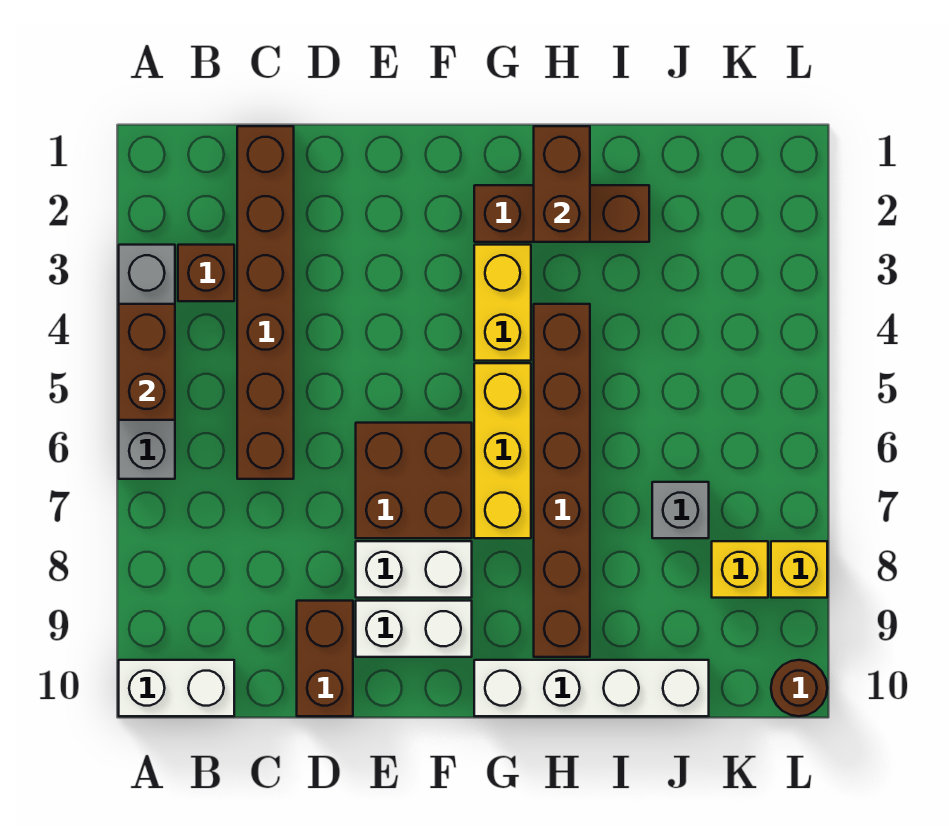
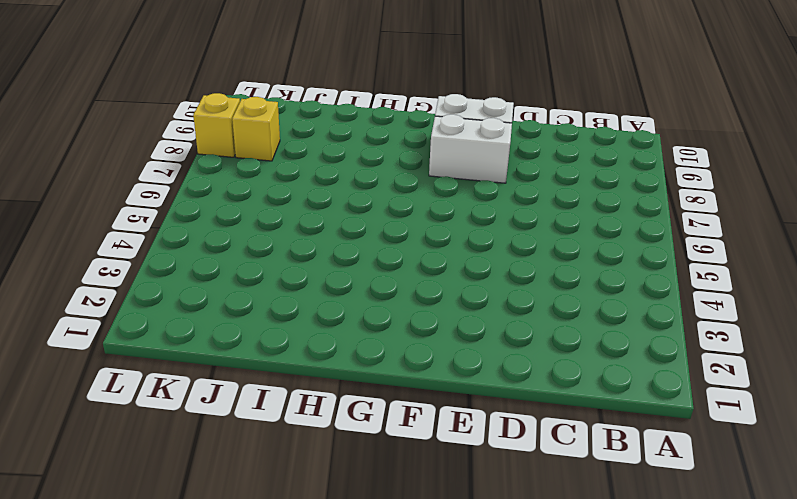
none -> grey 1x4 brick [119,245,175,479]
none -> white 1x2 brick [119,660,234,716]
none -> brown 1x1 brick [178,245,234,301]

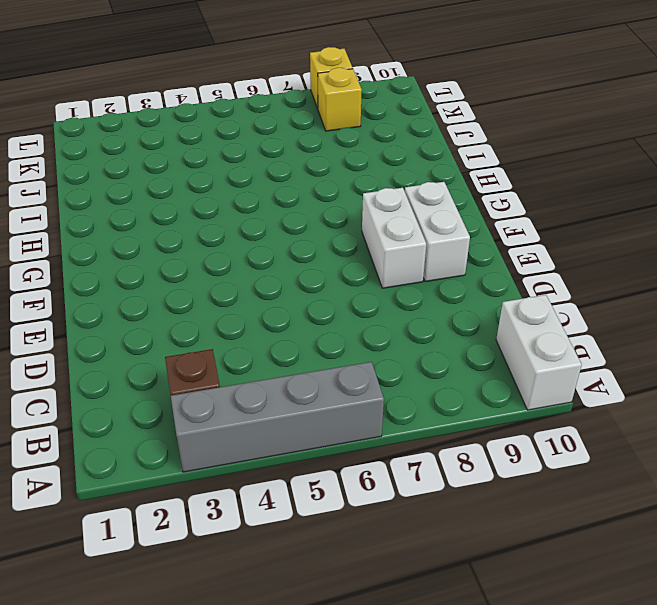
none -> brown 1x6 brick [237,126,294,479]
none -> brown 1x2 brick [297,601,353,716]
none -> brown 2x2 brick [356,423,472,538]

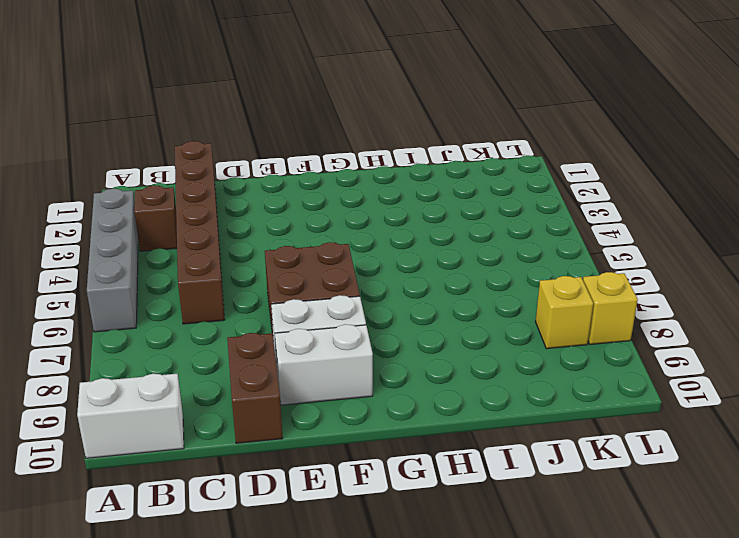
none -> brown 1x3 brick [474,185,649,242]
none -> yellow 1x2 brick [474,245,531,361]
none -> yellow 1x3 brick [474,363,531,538]

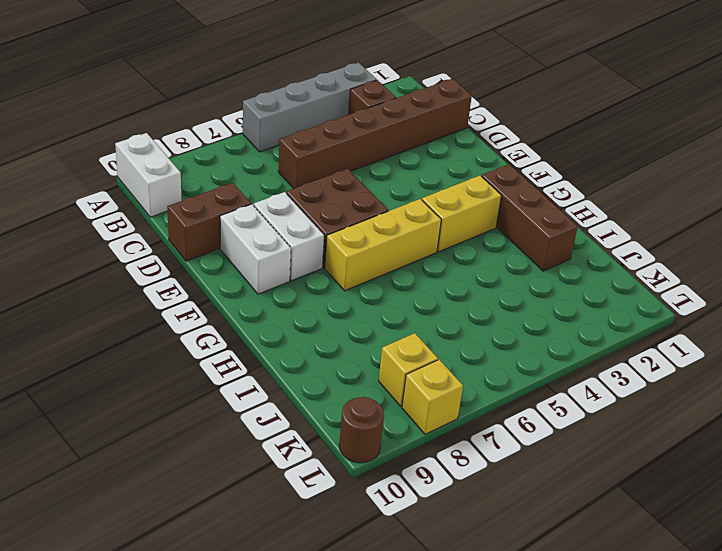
none -> white 1x4 brick [474,660,709,716]
none -> brown 1x6 brick [534,304,590,657]
none -> grey 1x1 brick [652,482,709,538]

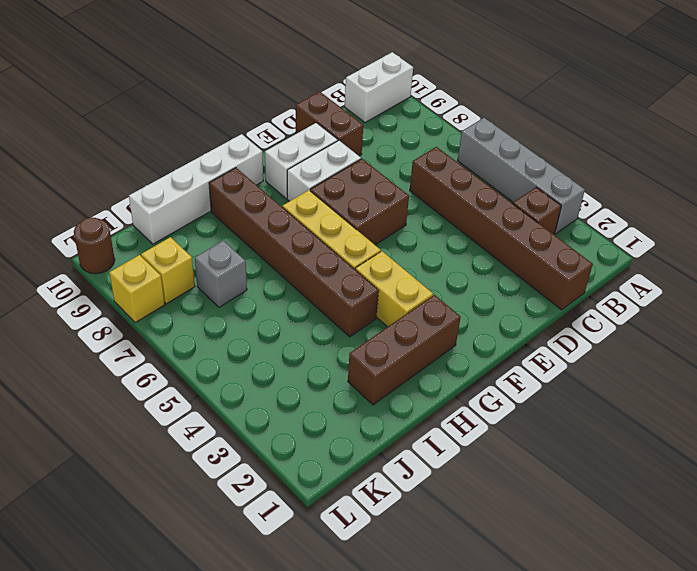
none -> brown 1x2 brick [119,304,175,420]
none -> brown 1x2 brick [534,126,590,242]

